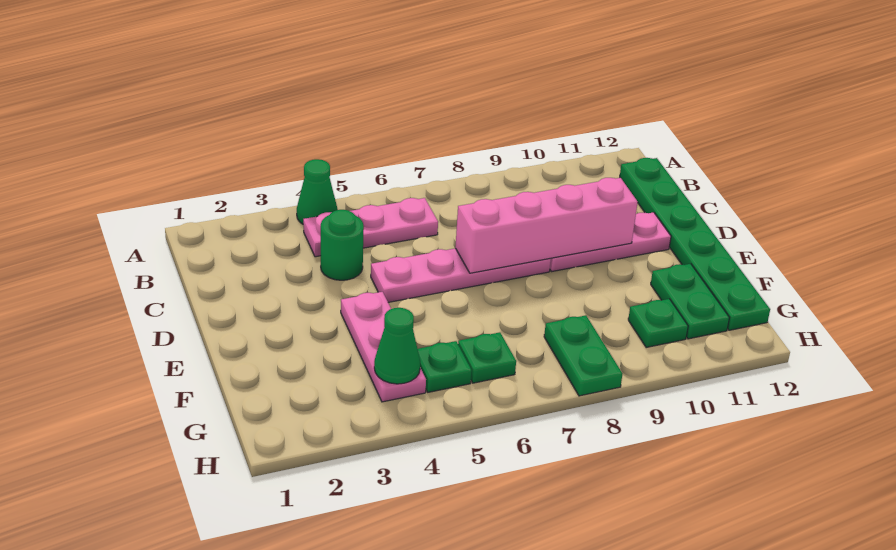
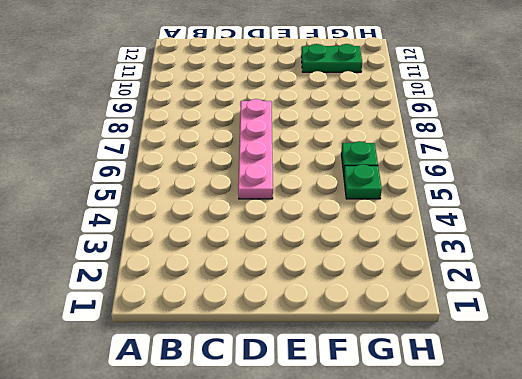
none -> green 1x1 cone [297,159,338,224]
none -> pink 1x3 plate [303,198,438,257]
none -> green 1x6 plate [620,158,770,330]

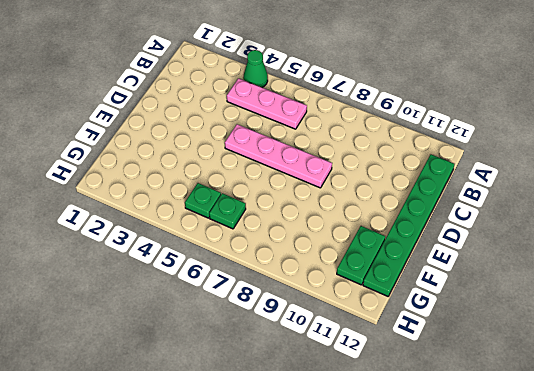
none -> green 1x1 round brick [321,210,364,280]
none -> pink 1x3 plate [550,212,671,272]
none -> pink 1x3 plate [341,292,426,402]

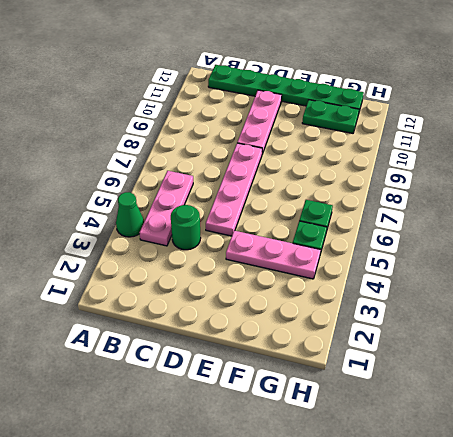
none -> green 1x2 plate [544,315,622,396]
none -> green 1x1 plate [628,299,688,348]
none -> pink 1x4 brick [455,178,638,273]

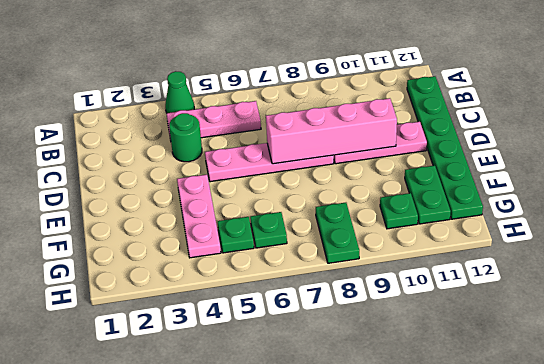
none -> green 1x1 cone [374,308,420,384]

